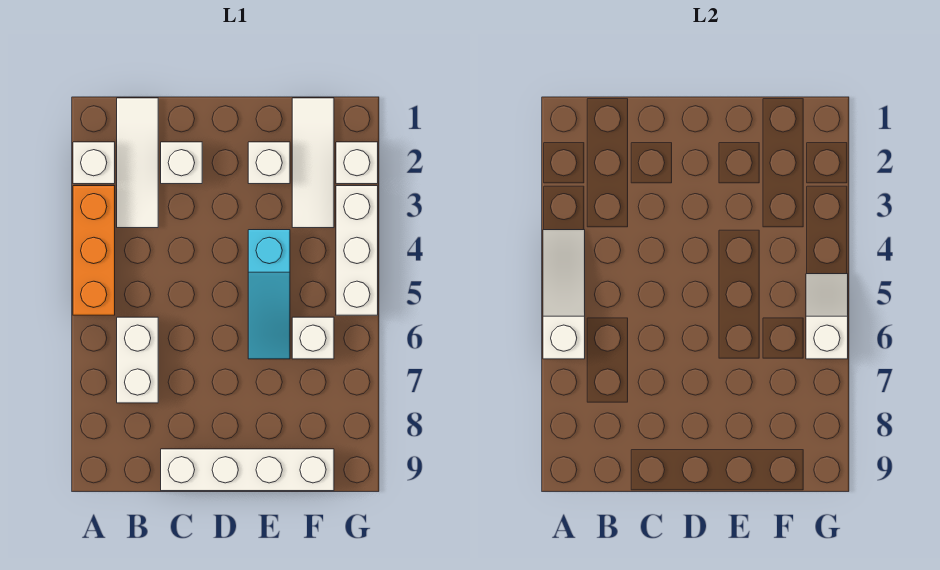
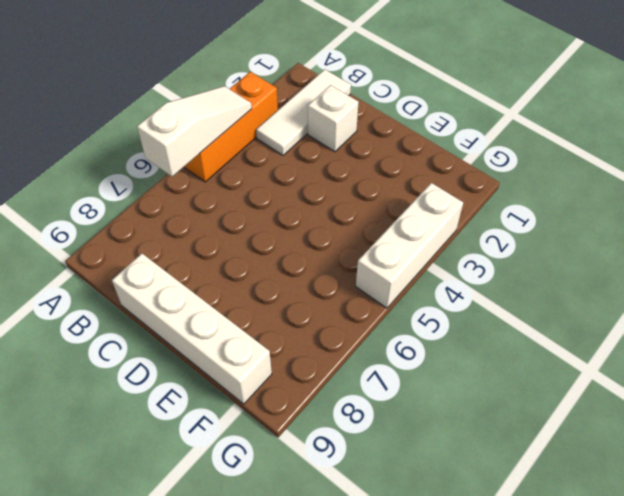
none -> white 1x1 brick [73,142,115,184]
none -> white 1x2 brick [117,317,158,403]
none -> white 1x1 brick [248,142,290,184]

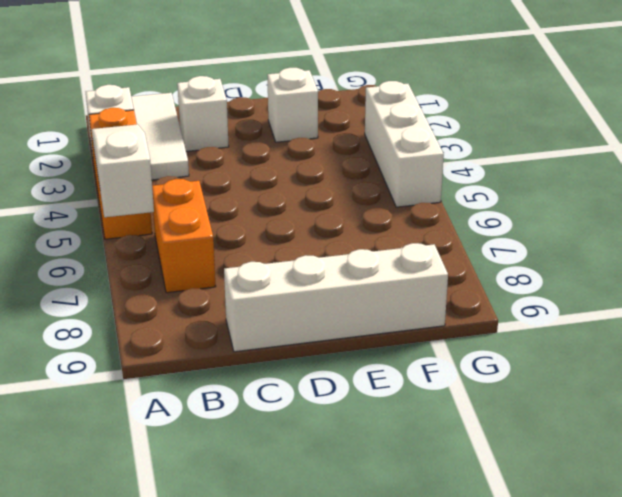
orange 1x2 brick [152,179,216,293] -> white 1x2 brick [117,317,158,403]
none -> cyan 1x3 slope [248,230,290,359]
none -> white 1x3 tile [292,98,334,228]
none -> white 1x1 brick [292,317,334,359]

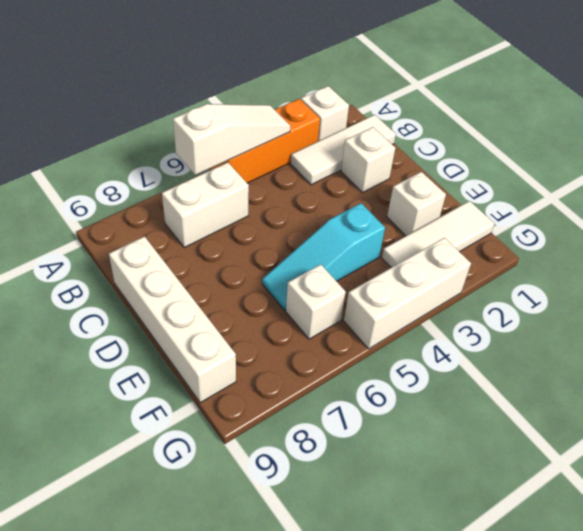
none -> white 1x1 brick [336,142,378,184]
none -> white 1x2 slope [806,274,848,359]

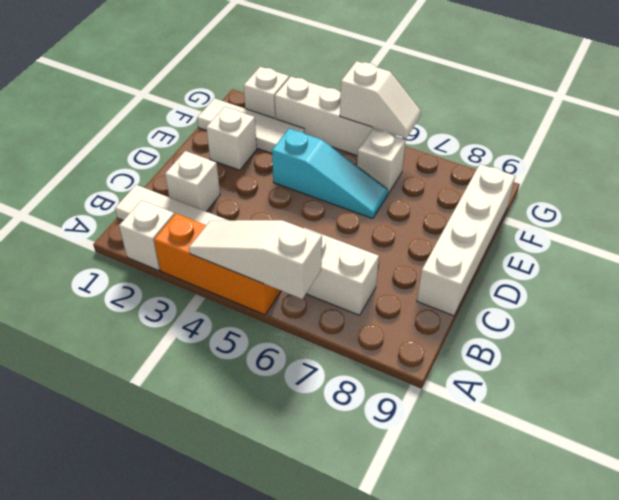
white 1x2 slope [340,61,421,138] -> white 1x2 slope turned to [806,274,848,359]

